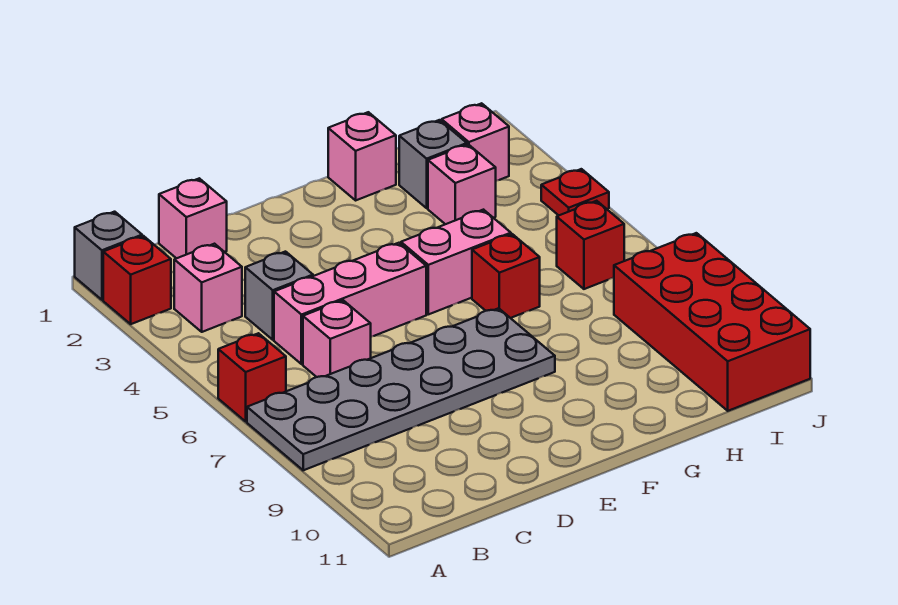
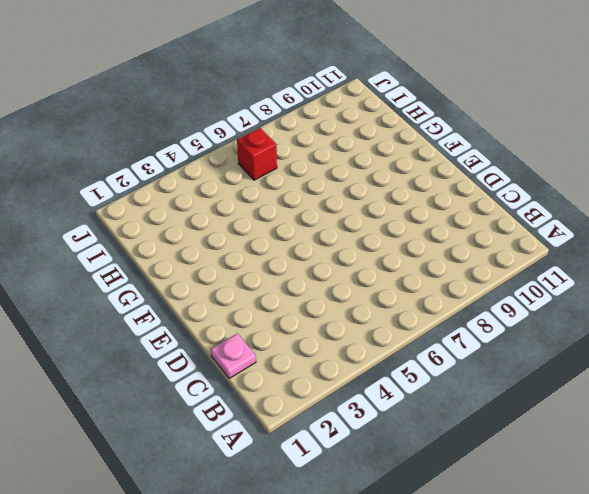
pink 1x1 plate [211,333,256,378] -> pink 1x1 brick [159,178,227,259]
none -> grey 1x1 brick [75,212,142,300]
none -> red 1x1 brick [103,236,171,324]
none -> red 1x1 brick [218,333,286,422]

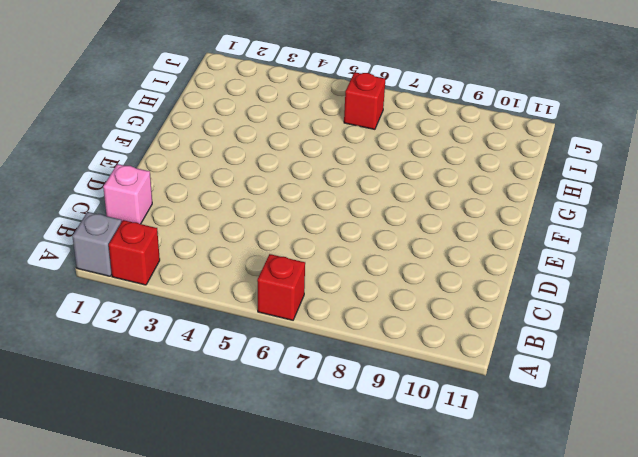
none -> grey 2x6 plate [247,308,555,470]
none -> pink 1x1 brick [174,244,242,332]
none -> grey 1x1 brick [245,252,313,340]

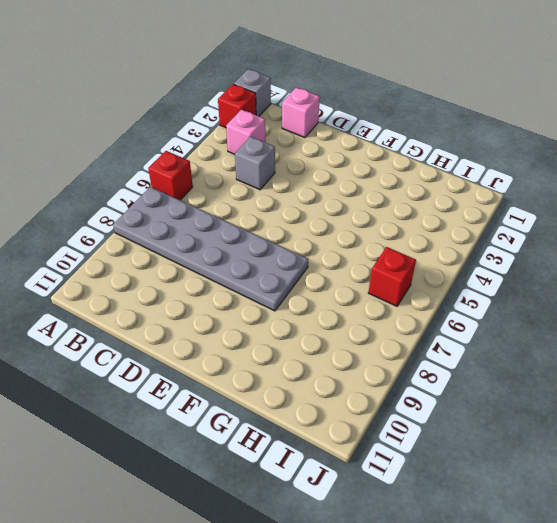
none -> pink 1x3 brick [274,243,426,364]
none -> pink 1x1 brick [303,300,371,377]
none -> pink 1x2 brick [401,210,511,314]

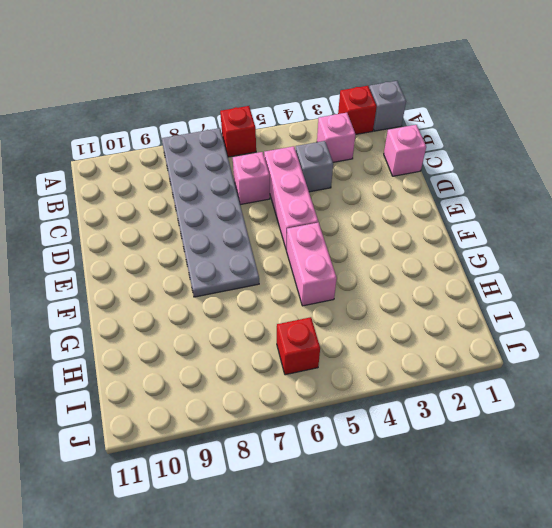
none -> pink 1x1 brick [328,112,396,200]
none -> red 1x1 brick [472,234,540,318]
none -> grey 1x1 brick [399,120,467,208]

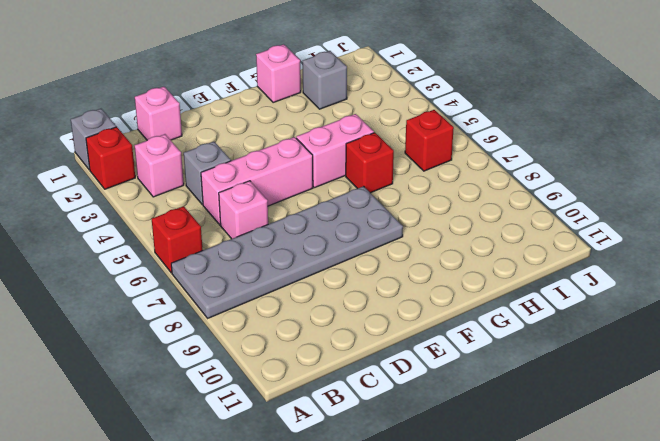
none -> pink 1x1 brick [428,144,496,224]
none -> pink 1x1 brick [442,103,509,181]
none -> red 2x4 brick [614,233,810,411]

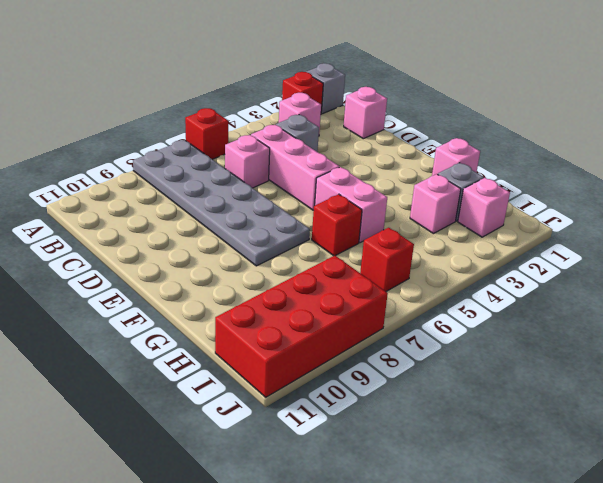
none -> red 1x1 plate [541,169,609,215]

